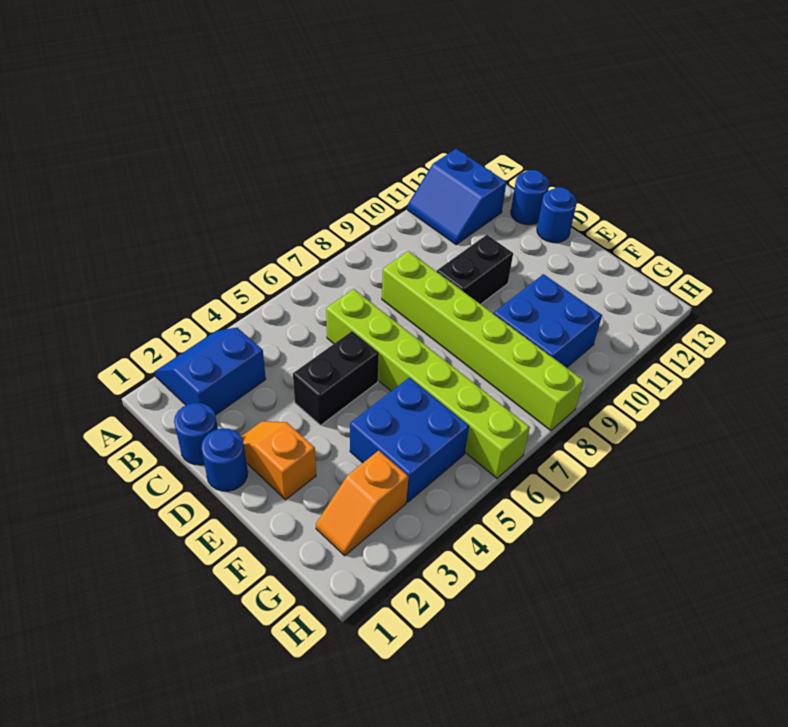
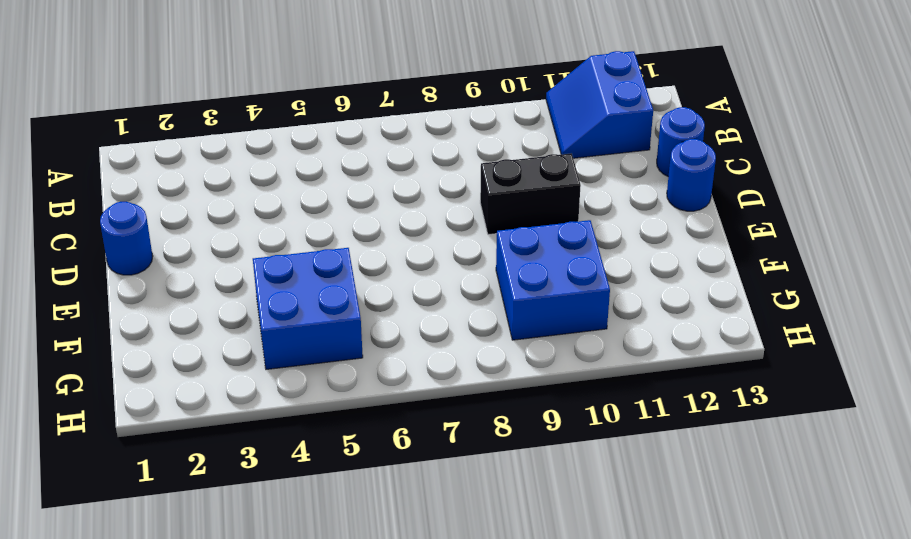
none -> blue 2x2 slope [155,328,266,415]
none -> blue 1x1 round brick [174,403,218,465]
none -> lime 1x6 brick [326,289,530,478]

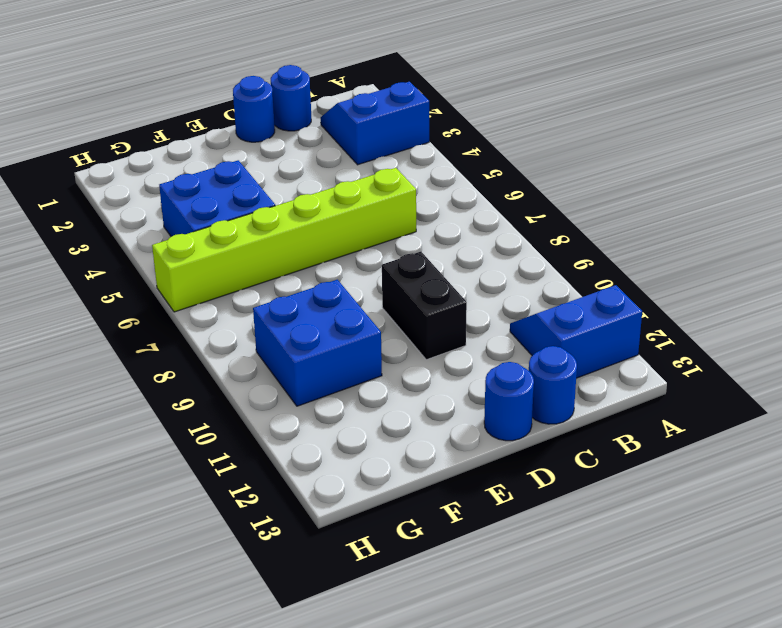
blue 2x2 slope [321,82,429,165] -> blue 2x2 slope turned to [155,328,266,415]
none -> lime 1x6 brick [382,251,584,431]
none -> orange 1x2 slope [241,421,316,500]
none -> black 1x2 brick [293,331,379,425]

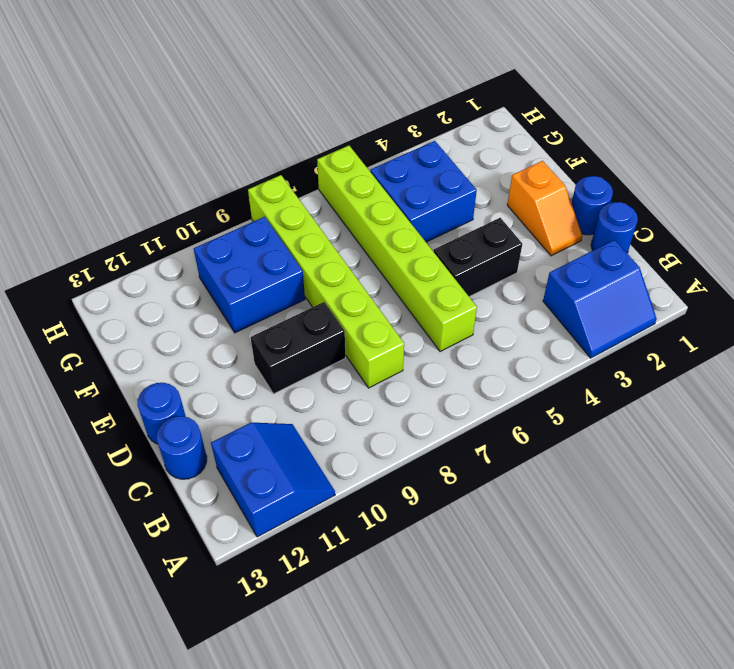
none -> orange 1x2 slope [316,451,409,556]

